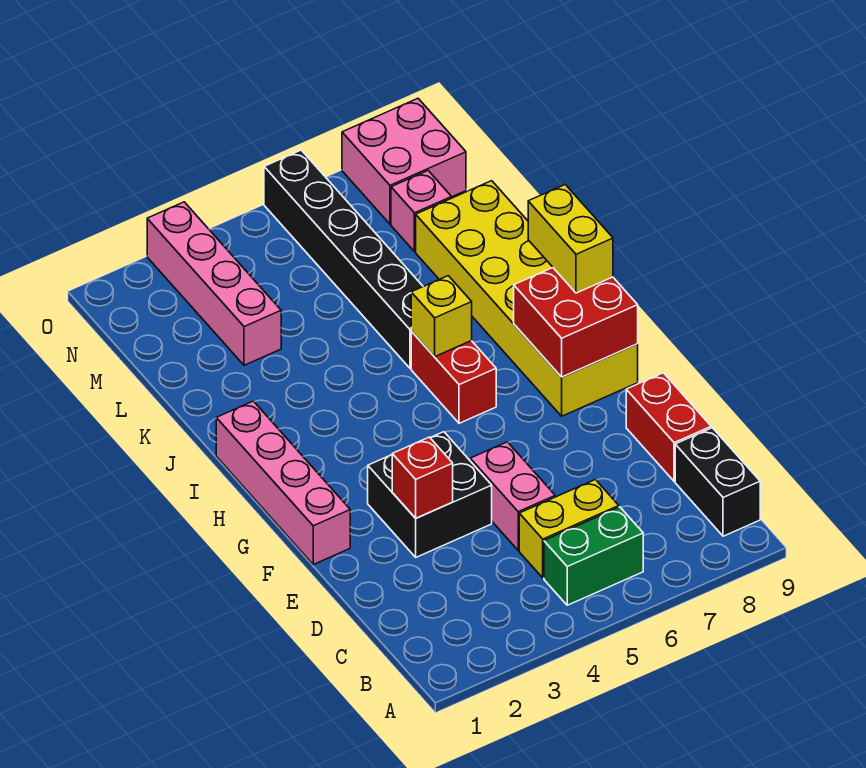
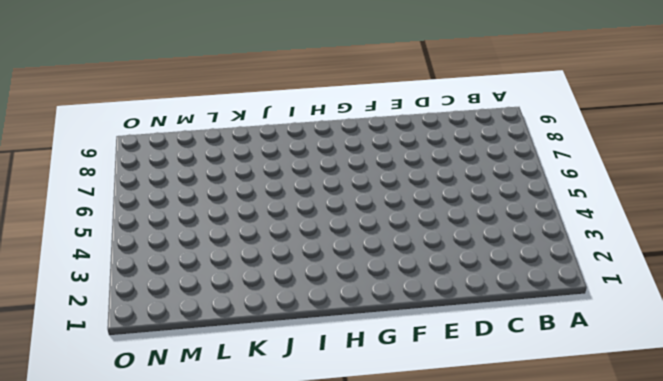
none -> green 1x2 brick [544,507,643,605]
none -> black 1x2 brick [675,428,760,536]
none -> yellow 1x2 brick [519,480,619,578]

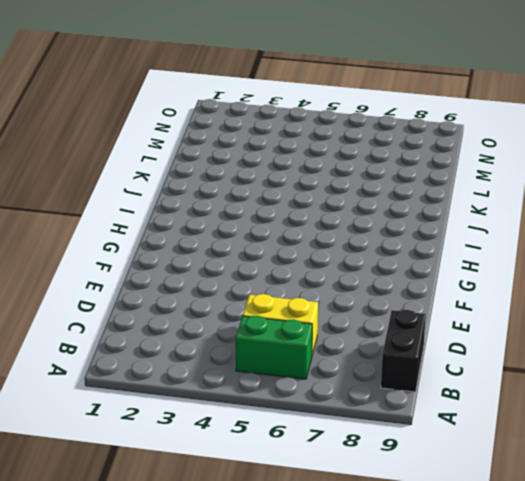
none -> pink 1x2 brick [470,442,555,550]
none -> red 1x2 brick [626,373,711,481]
none -> black 2x2 brick [368,432,492,557]

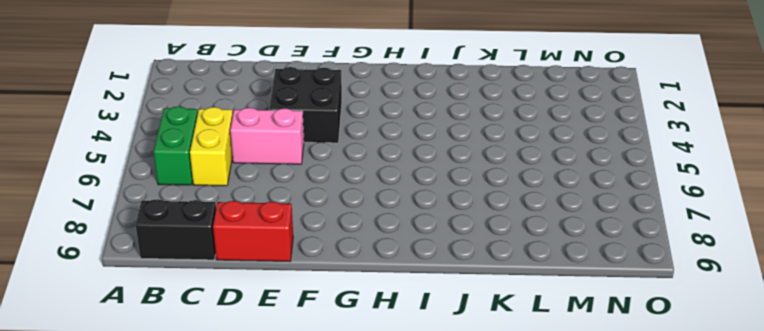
none -> pink 1x4 brick [216,401,350,565]
none -> yellow 2x6 brick [416,181,638,416]
none -> red 1x2 brick [411,331,496,423]

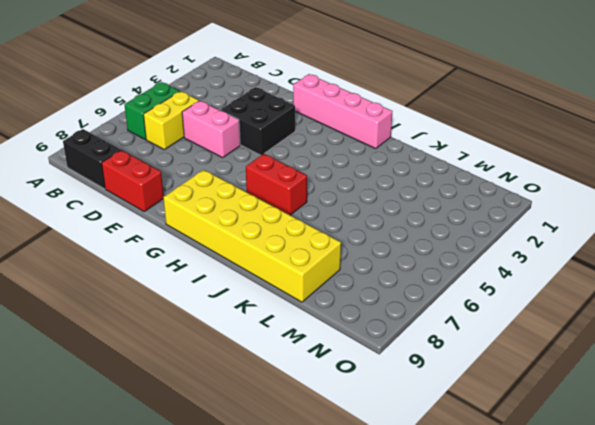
none -> black 1x6 brick [264,150,423,368]
none -> pink 1x4 brick [147,202,281,365]
none -> pink 1x1 brick [391,171,452,252]

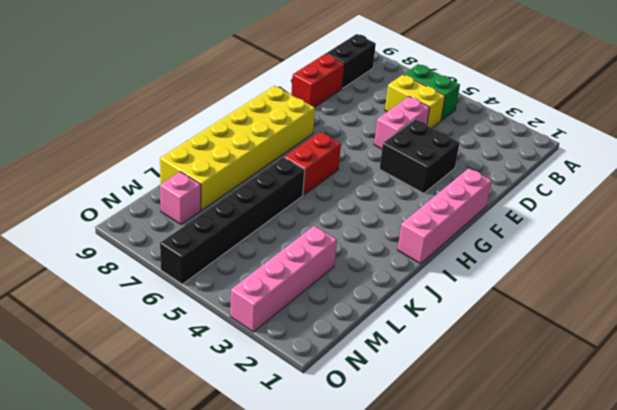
none -> pink 2x2 brick [342,99,466,224]
none -> red 1x1 brick [392,437,453,518]
none -> red 2x2 brick [514,268,638,377]

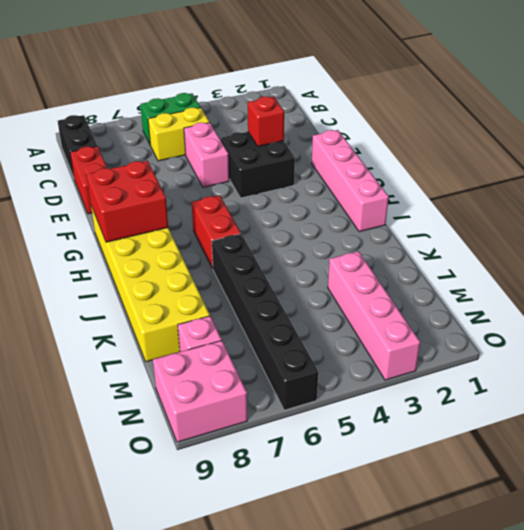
none -> yellow 1x1 brick [411,276,472,357]
none -> yellow 1x2 brick [528,185,613,293]

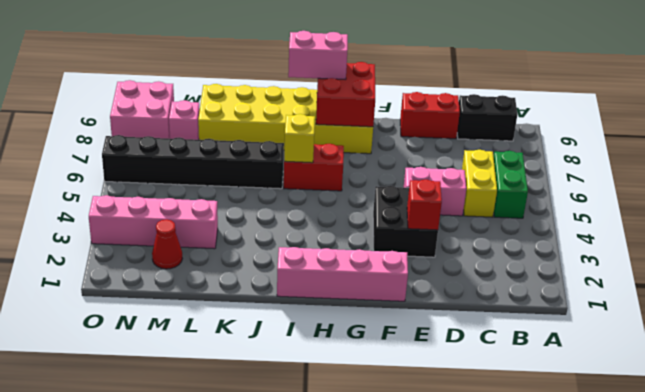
pink 1x2 brick [288,31,348,80] -> yellow 1x2 brick [528,185,613,293]
red 1x1 cone [152,219,182,269] -> none

